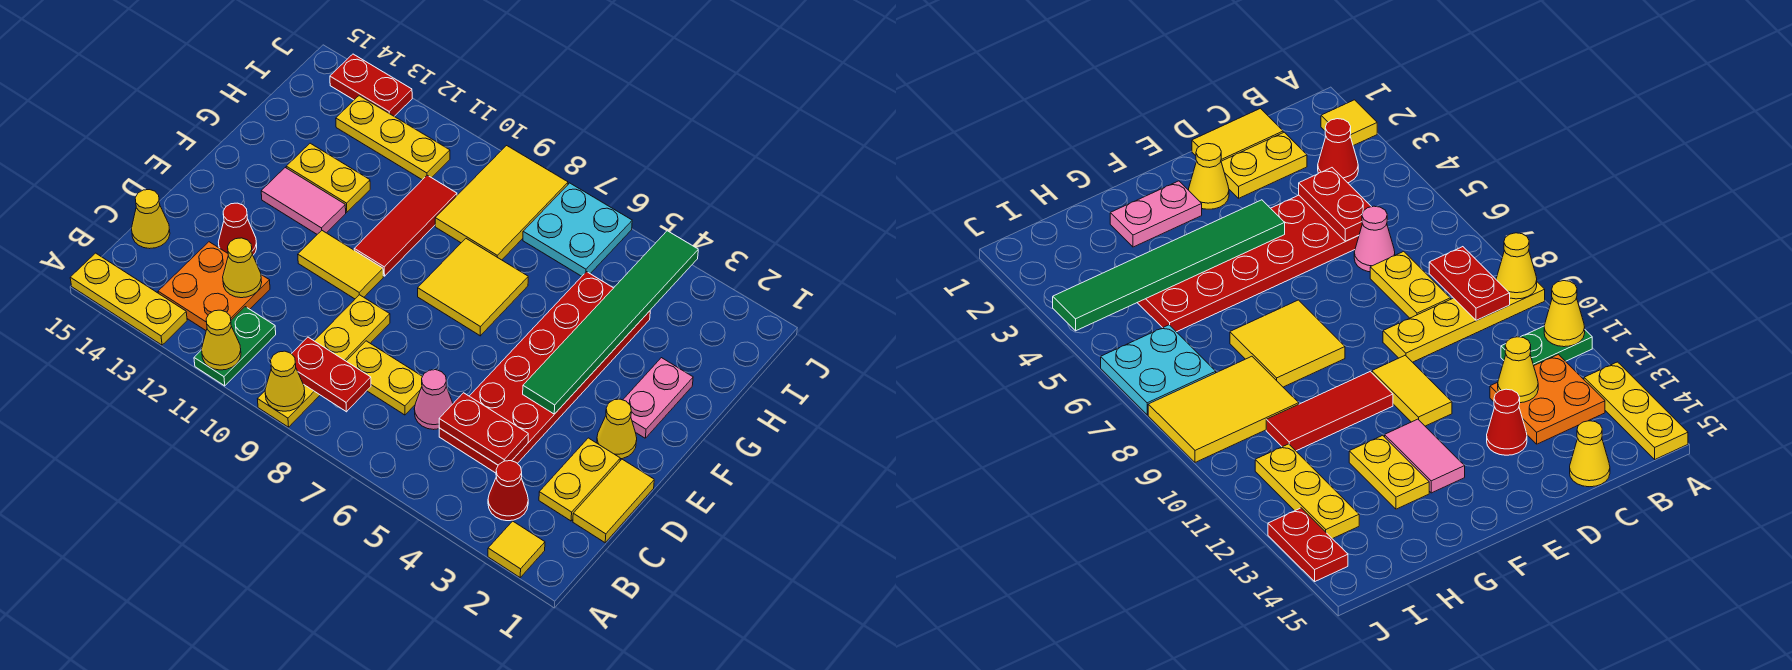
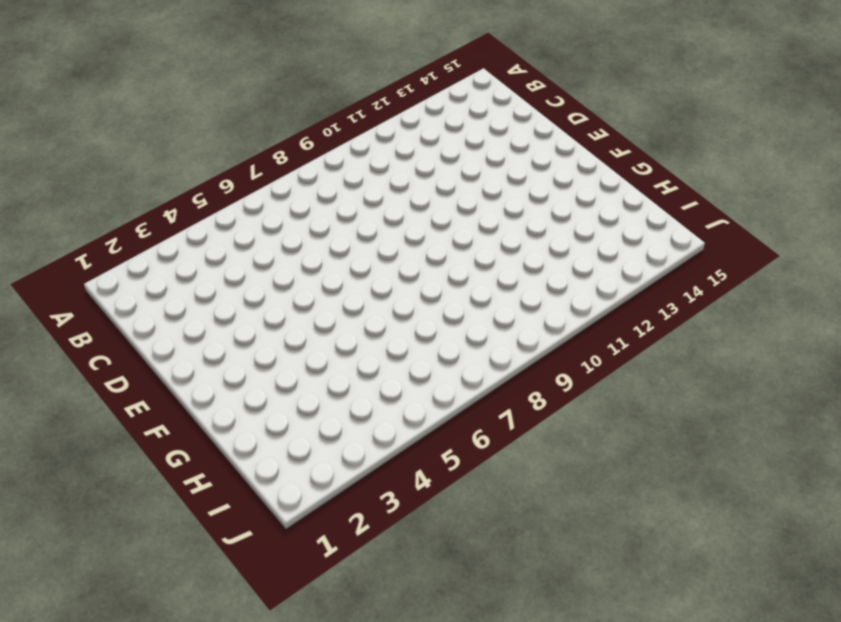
none -> yellow 1x1 tile [488,521,545,577]
none -> yellow 1x4 plate [258,295,390,427]
none -> green 1x2 plate [194,307,276,386]
none -> yellow 1x3 plate [70,253,187,345]

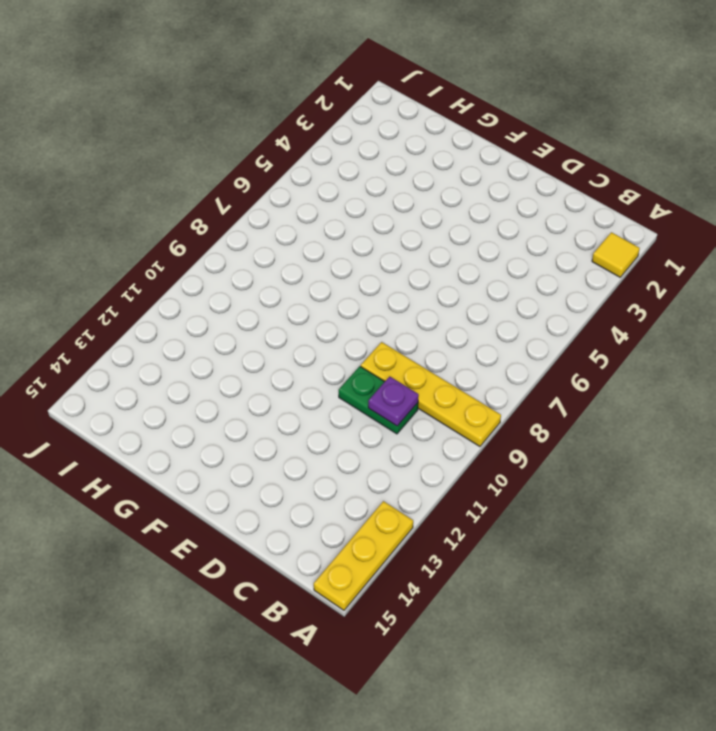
green 1x2 plate [339,366,418,434] -> green 1x2 plate moved to [194,307,276,386]
purple 1x1 plate [368,377,419,426] -> none
none -> red 1x1 cone [488,461,528,521]
none -> orange 2x2 plate [158,242,270,330]
none -> yellow 1x2 tile [573,459,654,543]
none -> yellow 1x2 plate [539,438,620,521]

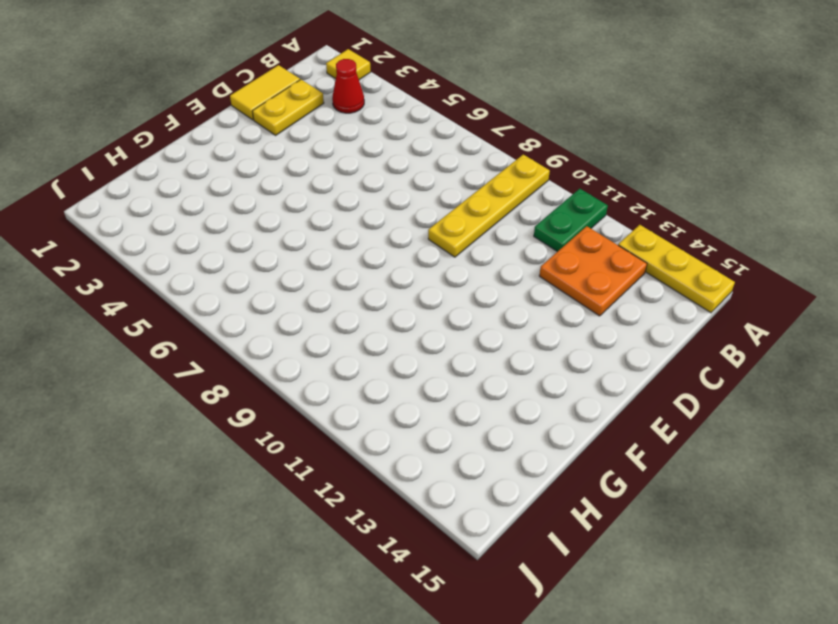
none -> red 2x6 plate [439,272,650,473]
none -> pink 1x1 cone [414,370,453,430]
none -> yellow 1x2 plate [346,341,422,415]
none -> yellow 1x1 cone [132,190,170,249]

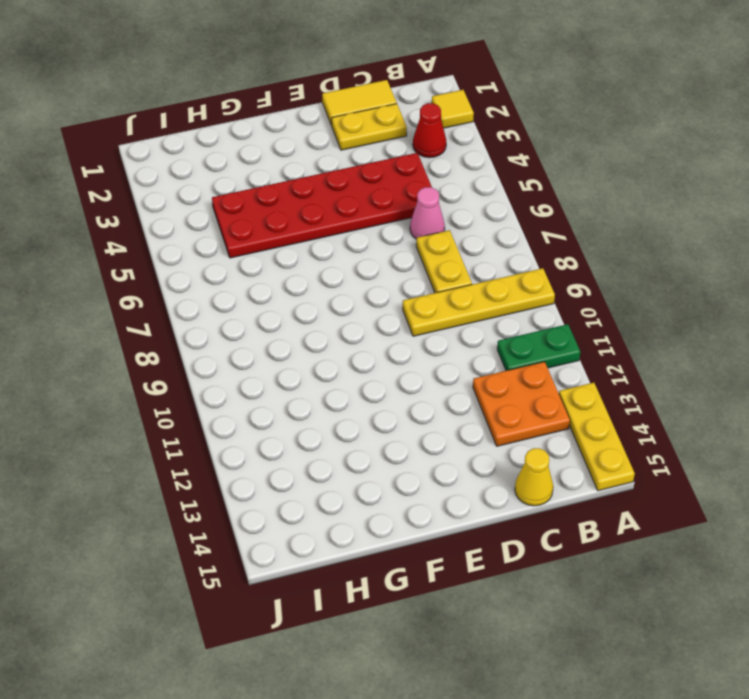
none -> red 1x1 cone [219,203,257,255]
none -> yellow 1x1 cone [597,399,637,459]
none -> yellow 1x2 tile [298,231,383,299]
none -> pink 1x2 plate [623,358,693,438]

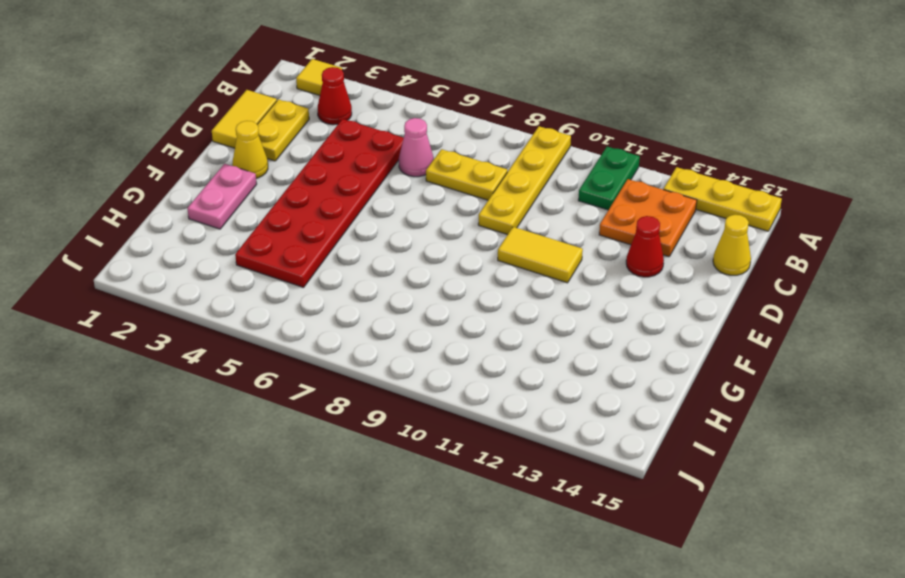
none -> yellow 2x2 tile [418,239,528,336]
none -> red 1x3 tile [354,175,457,276]
none -> pink 1x2 tile [261,168,346,234]
none -> yellow 1x2 plate [286,143,370,212]

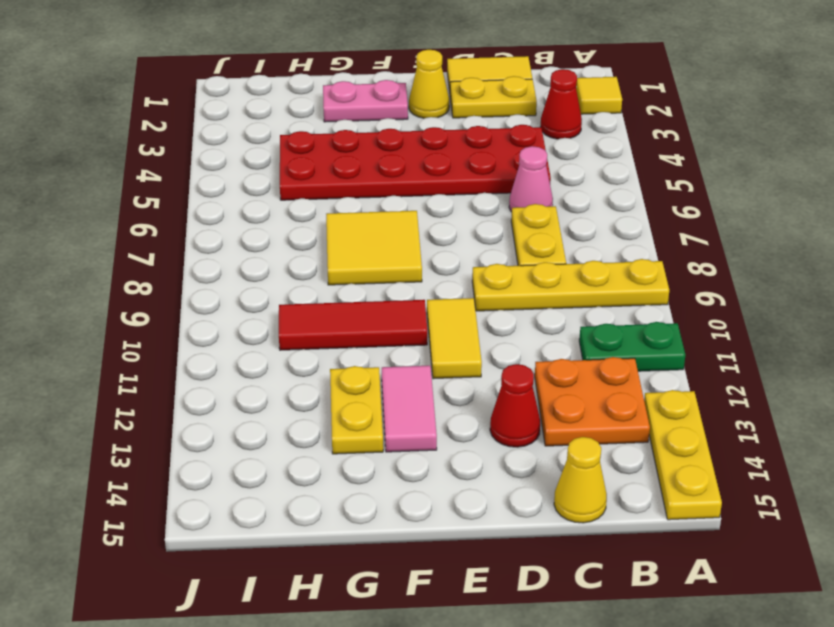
none -> yellow 2x3 tile [435,146,568,260]
none -> cyan 2x2 plate [523,183,632,276]
none -> yellow 1x3 plate [336,96,450,180]
none -> red 1x2 plate [330,54,412,116]

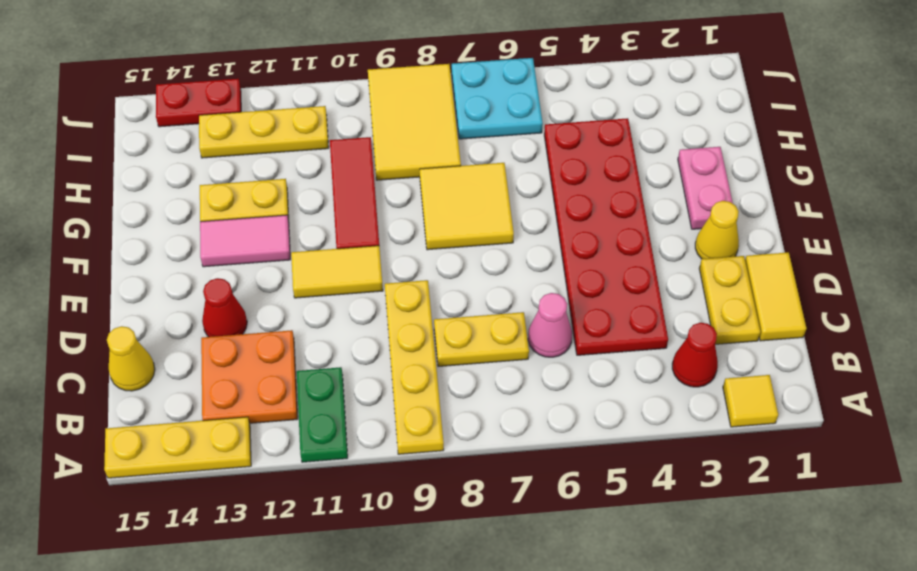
none -> yellow 1x1 cone [265,351,305,411]
none -> yellow 1x1 cone [202,310,241,370]
none -> red 1x2 plate [292,337,371,412]
none -> red 1x2 plate [439,393,528,465]

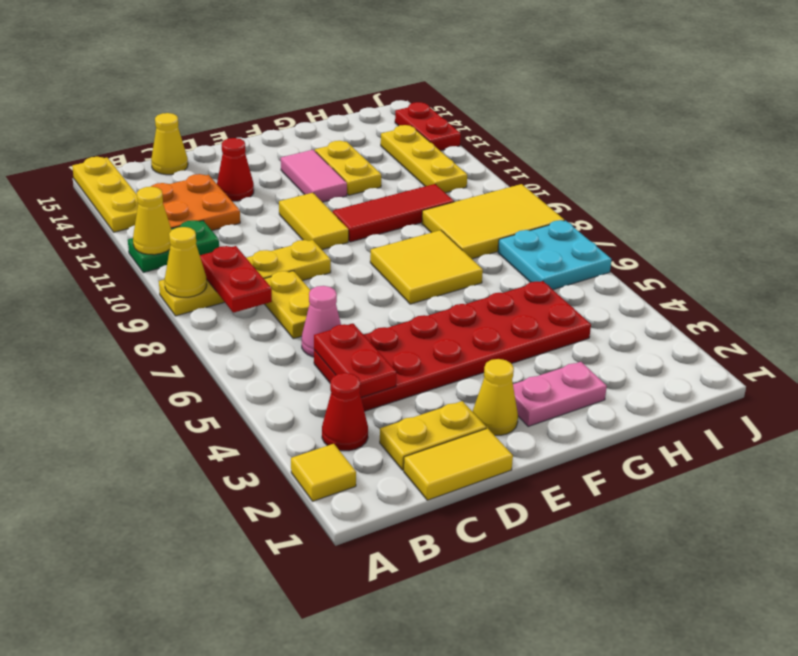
none -> yellow 1x1 cone [223,238,262,298]
none -> green 1x6 tile [523,231,698,414]

